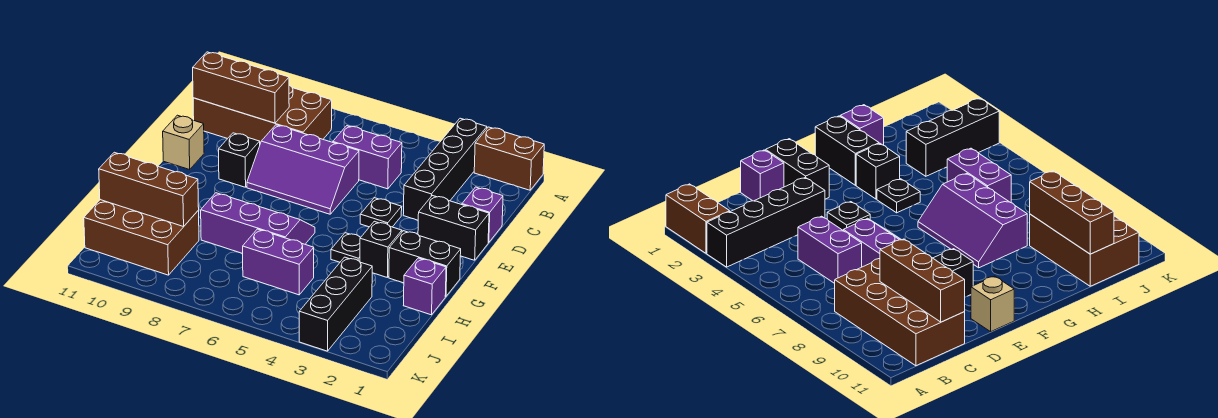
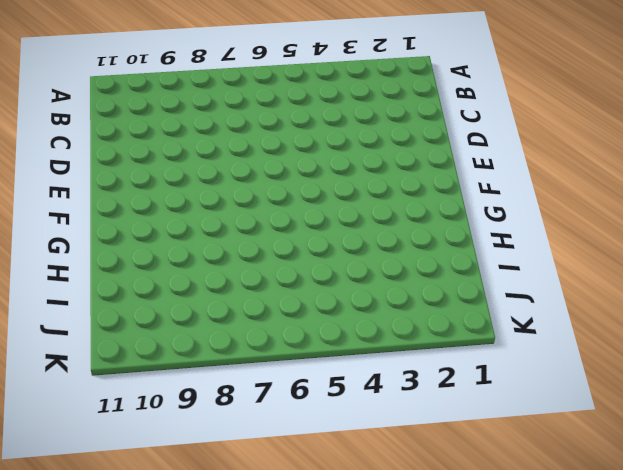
none -> brown 1x2 brick [474,127,544,190]
none -> black 1x4 brick [403,118,487,220]
none -> brown 2x4 brick [193,85,332,143]

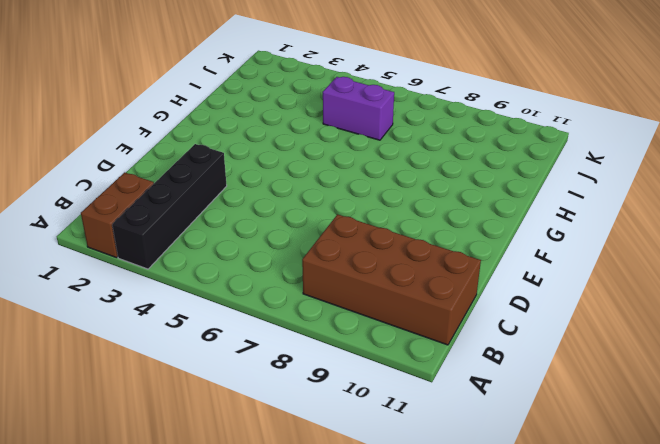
brown 1x2 brick [81,172,154,258] -> brown 1x2 brick turned to [474,127,544,190]
none -> purple 1x2 brick [333,126,402,189]
none -> purple 1x1 brick [462,187,503,243]
none -> purple 2x3 slope [247,125,359,214]

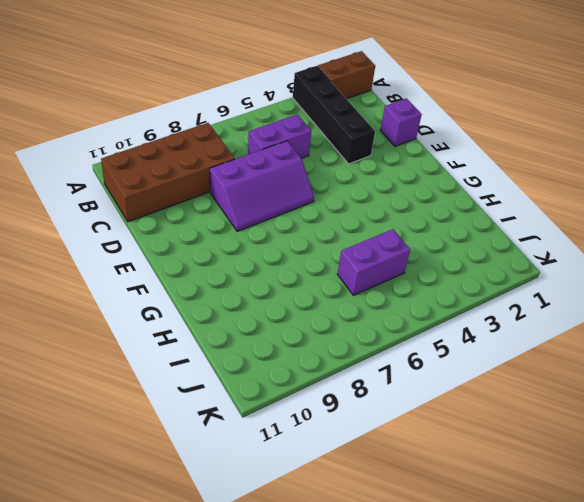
none -> black 1x2 brick [418,195,489,260]
none -> black 1x1 plate [360,198,402,227]
none -> black 1x1 brick [219,133,260,187]

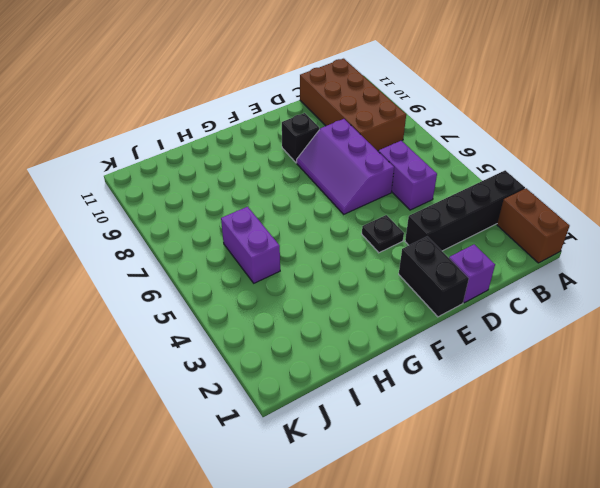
none -> tan 1x1 brick [163,115,204,170]
none -> black 1x2 brick [389,231,461,296]
none -> black 1x1 brick [360,221,402,277]

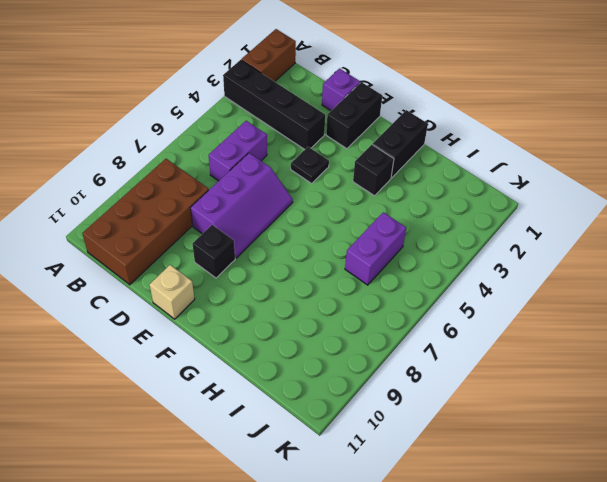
none -> black 1x1 plate [331,233,360,262]
none -> purple 2x3 slope [201,193,315,254]
none -> purple 1x1 brick [403,258,446,315]

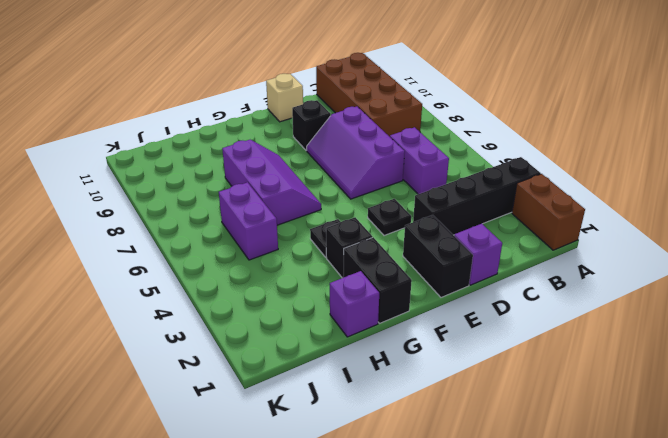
none -> black 1x3 brick [299,257,372,351]
none -> brown 2x3 brick [84,200,199,275]
none -> brown 1x3 brick [193,52,289,123]

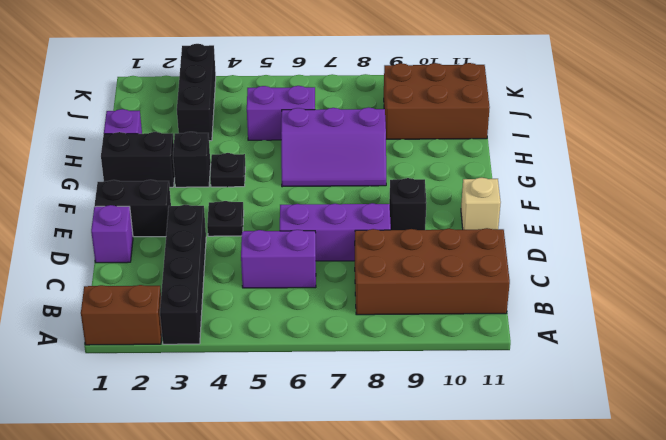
none -> brown 1x3 brick [193,52,289,123]
none -> brown 1x3 brick [99,152,199,227]

